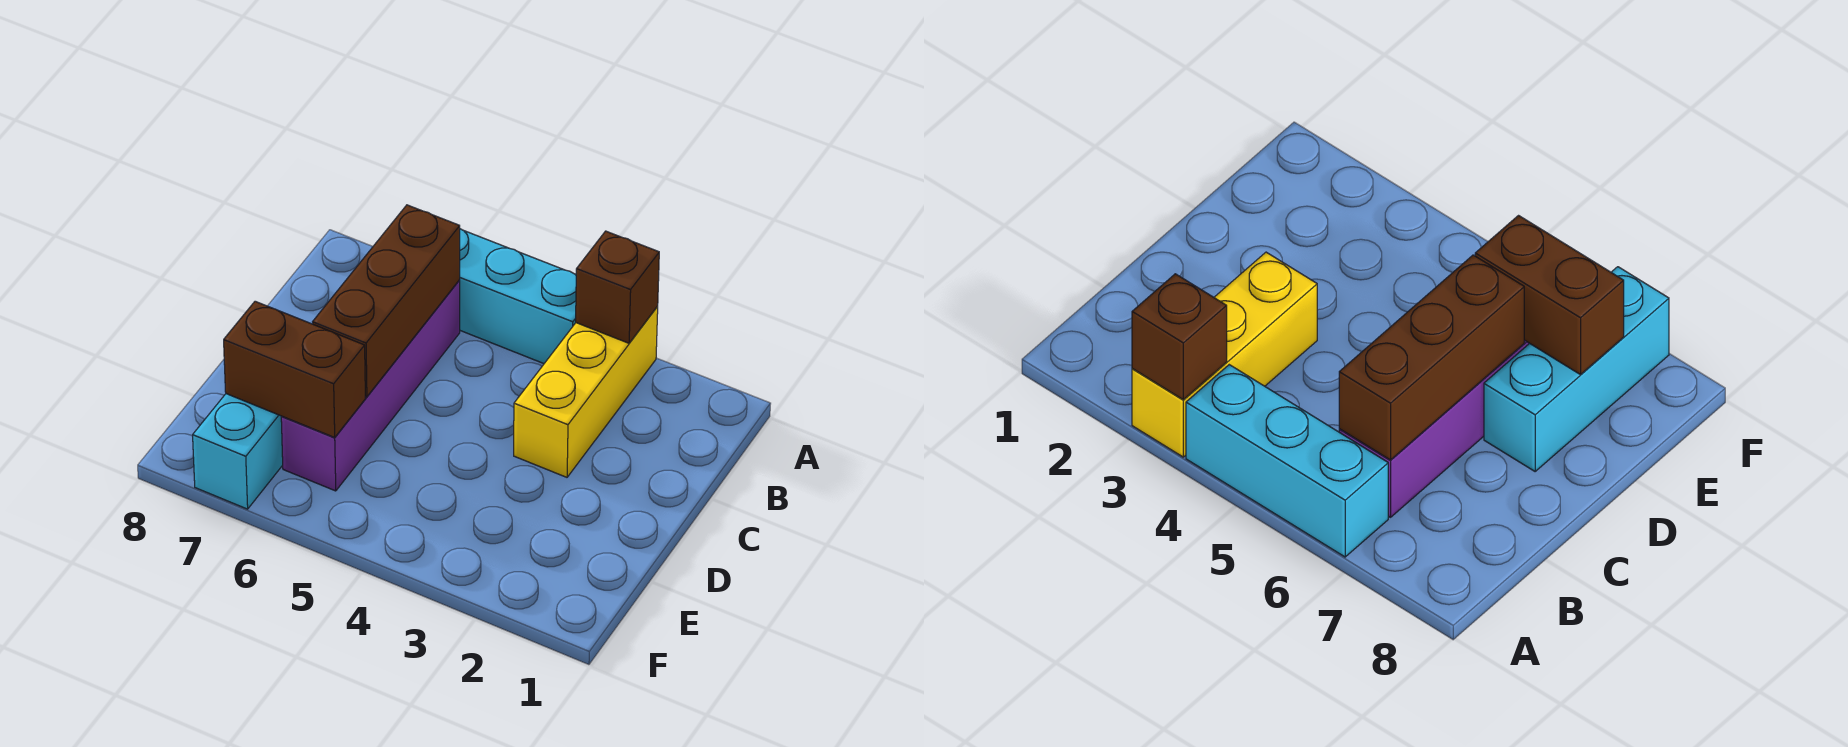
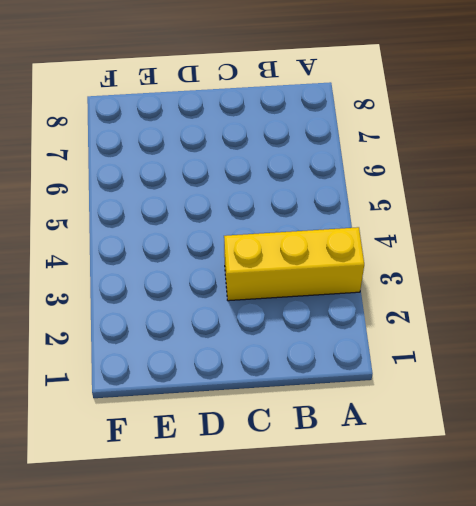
none -> cyan 1x3 brick [460,229,576,364]
none -> purple 1x4 brick [281,280,460,491]

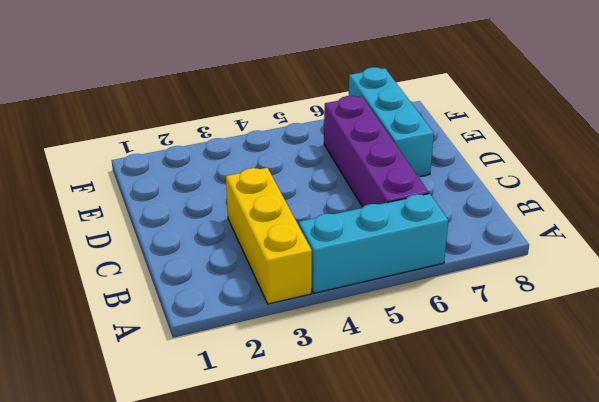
none -> brown 1x1 brick [576,231,659,343]
none -> brown 1x3 brick [313,205,460,397]

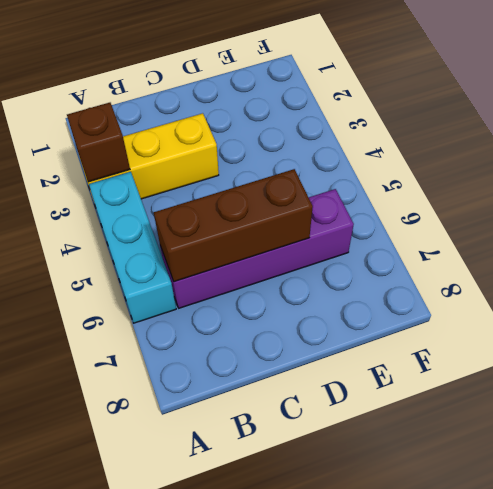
none -> cyan 1x3 brick [193,394,283,509]
none -> brown 1x2 brick [224,301,365,437]

